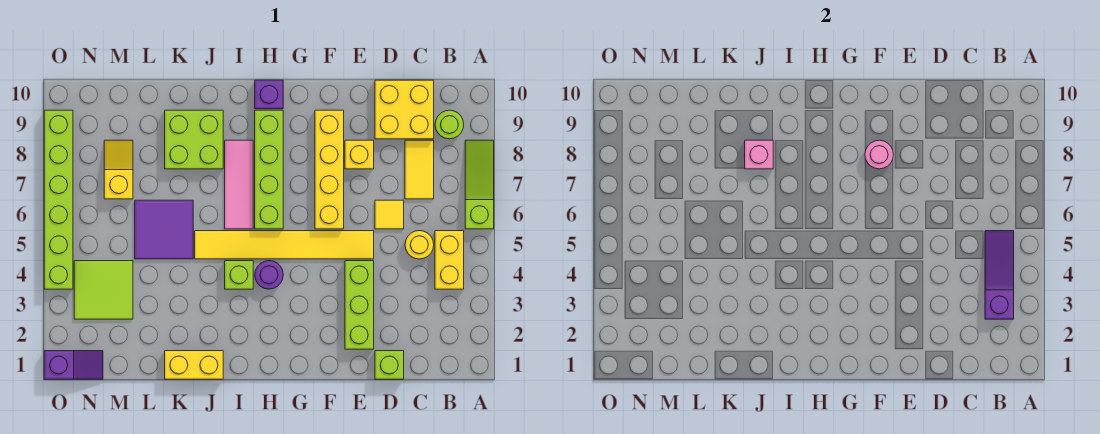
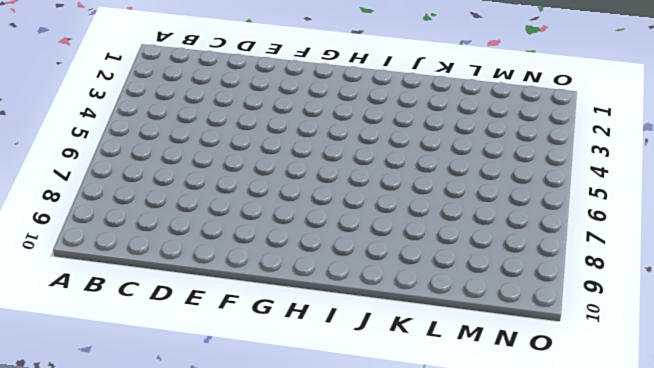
none -> lime 1x3 slope [465,140,494,229]
none -> yellow 1x2 brick [435,231,464,289]
none -> lime 1x1 round brick [435,110,464,139]

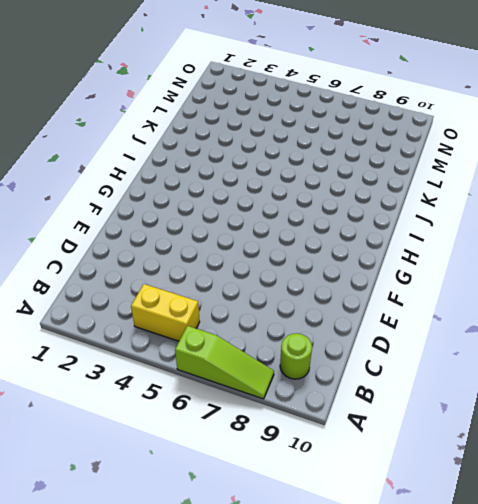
none -> yellow 1x1 round brick [405,231,434,259]
none -> yellow 1x2 tile [405,140,434,199]
none -> yellow 2x2 brick [375,80,434,139]

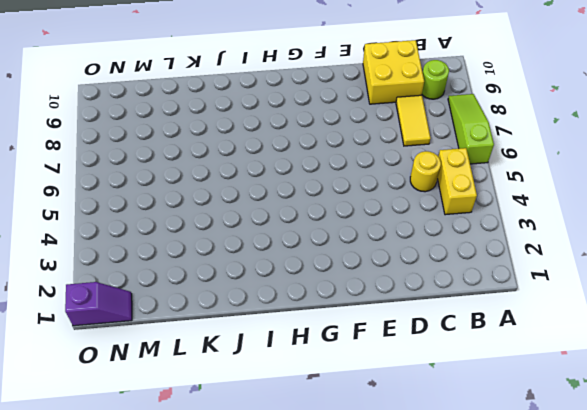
none -> lime 1x1 brick [375,351,404,379]
none -> yellow 1x1 tile [375,200,404,229]
none -> lime 1x3 brick [345,261,374,349]

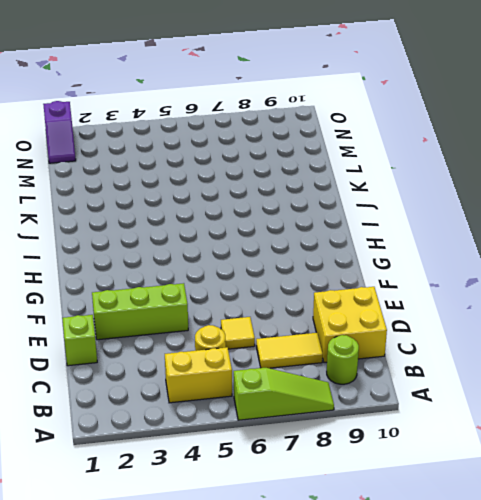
none -> yellow 1x6 tile [195,231,374,259]
none -> yellow 1x1 brick [345,140,374,169]
none -> yellow 1x4 brick [315,110,344,229]

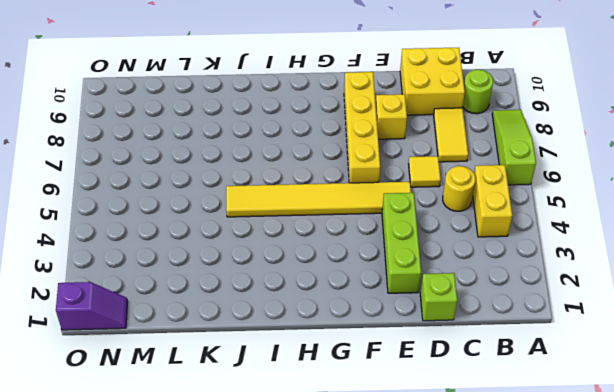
none -> purple 1x1 round brick [255,261,283,289]
none -> lime 1x4 brick [255,110,283,229]
none -> purple 1x1 brick [255,80,283,109]

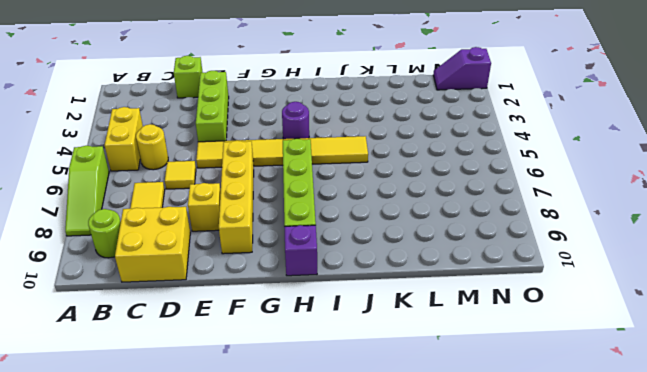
none -> lime 1x1 brick [225,261,253,289]
none -> pink 1x3 tile [225,140,253,229]
none -> yellow 1x2 brick [165,351,223,379]

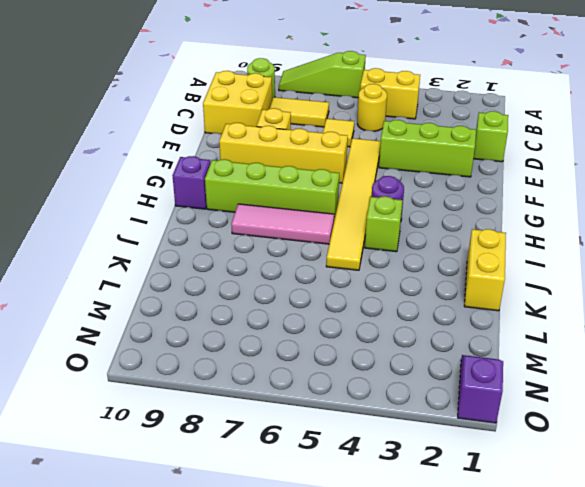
none -> lime 2x2 brick [165,110,223,169]
none -> purple 2x2 tile [135,200,193,259]
none -> lime 2x2 tile [74,261,133,319]

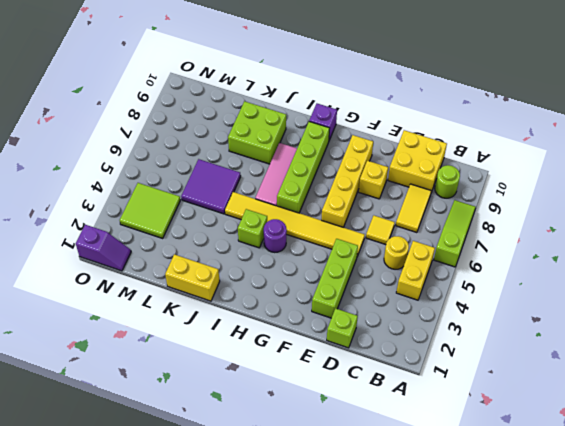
none -> yellow 1x2 slope [104,140,133,199]
none -> lime 1x6 brick [44,110,73,289]
none -> purple 1x3 slope [985,231,1014,319]

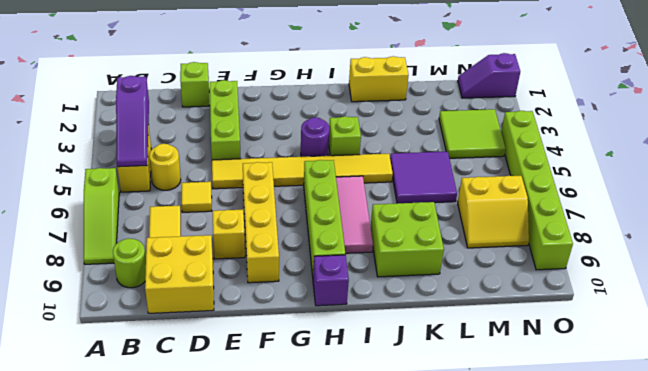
yellow 2x2 slope [458,176,529,248] -> yellow 1x2 slope [104,140,133,199]
none -> pink 1x1 round brick [865,140,893,169]
none -> pink 1x1 brick [745,140,773,169]

